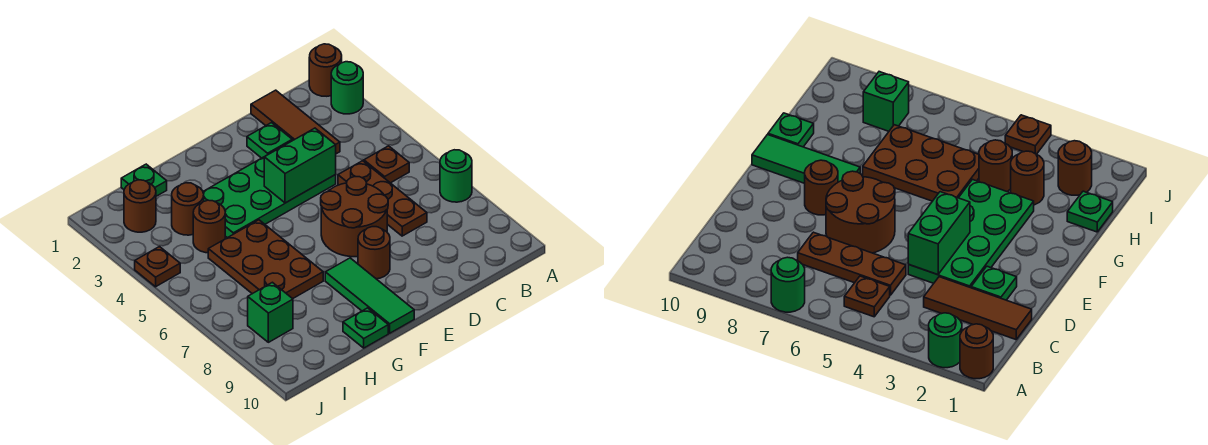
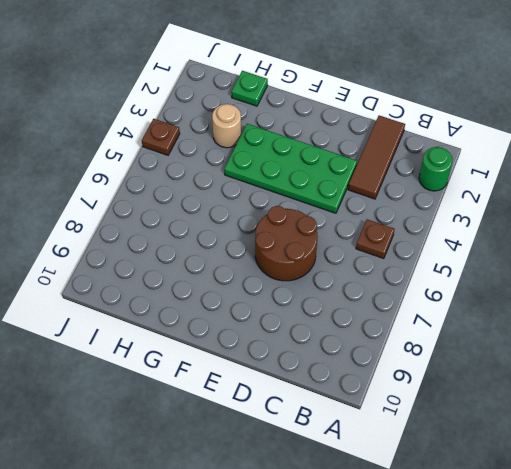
tan 1x1 round brick [212,104,241,148] -> brown 1x1 round brick [172,183,204,235]
none -> brown 1x1 round brick [309,44,342,96]
none -> green 1x1 round brick [440,150,472,202]
none -> brown 1x3 plate [338,161,427,236]

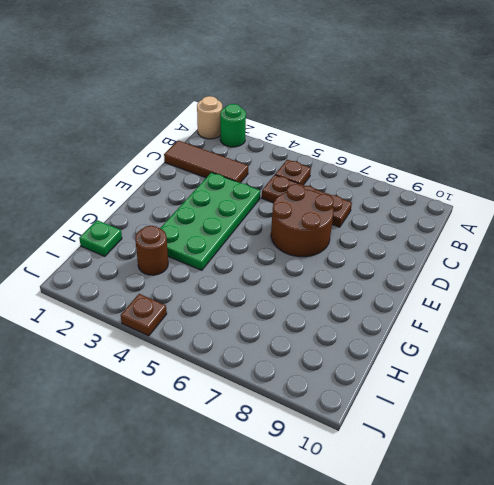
tan 1x1 round brick [197,96,222,139] -> brown 1x1 round brick [309,44,342,96]
none -> green 1x1 round brick [440,150,472,202]
none -> green 1x1 plate [247,123,292,158]
none -> brown 1x1 round brick [358,227,390,279]

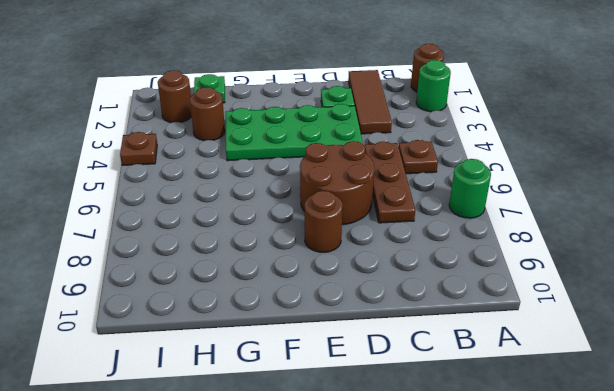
none -> green 1x3 tile [325,258,414,333]
none -> brown 2x3 plate [208,220,323,299]
none -> green 1x1 plate [343,308,388,348]

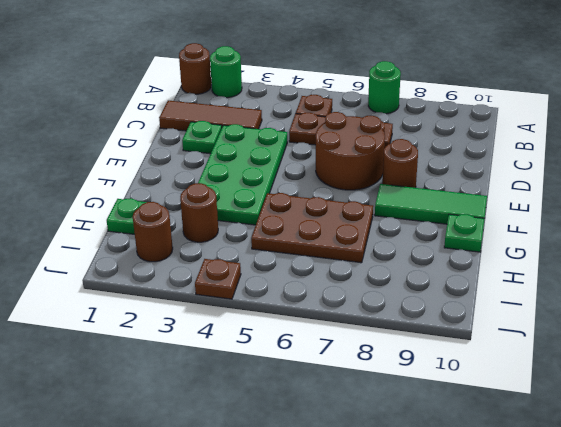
none -> brown 1x1 round brick [193,200,225,253]
none -> green 1x1 brick [248,282,293,342]
none -> green 1x2 brick [264,128,336,203]

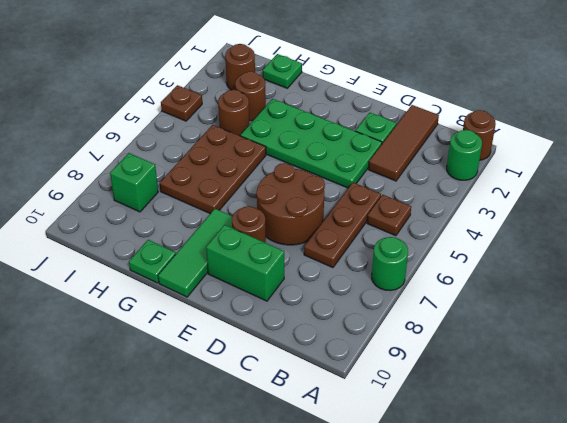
green 1x2 brick [206,225,284,301] -> green 1x2 brick moved to [264,128,336,203]

